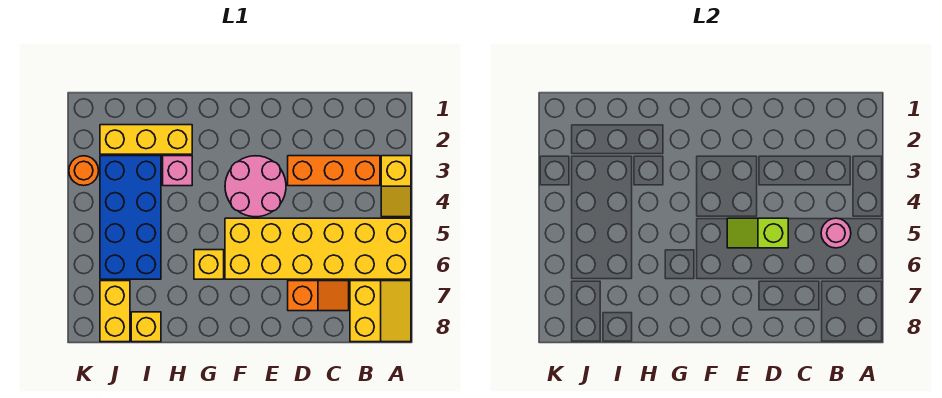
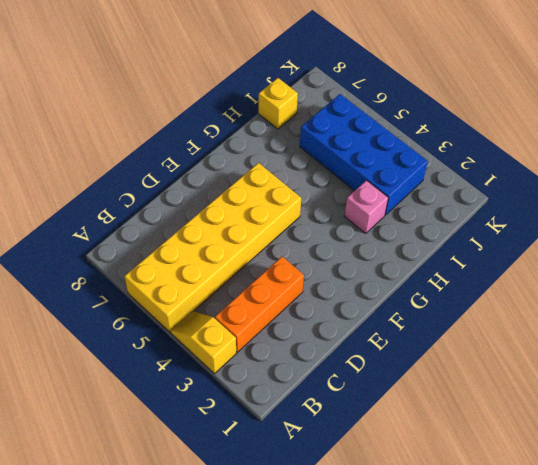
none -> yellow 2x2 slope [350,281,411,342]
none -> orange 1x2 slope [288,281,349,311]
none -> pink 2x2 round brick [225,156,286,217]

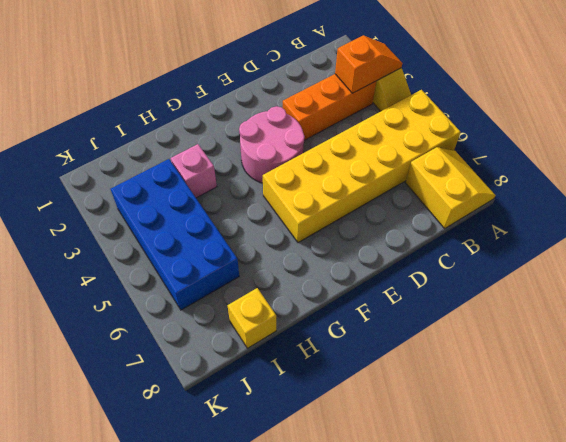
orange 1x2 slope [335,35,402,93] -> orange 1x2 slope moved to [288,281,349,311]
none -> yellow 1x1 brick [194,250,224,279]
none -> yellow 1x3 brick [100,125,192,154]
none -> yellow 1x2 brick [100,281,130,342]

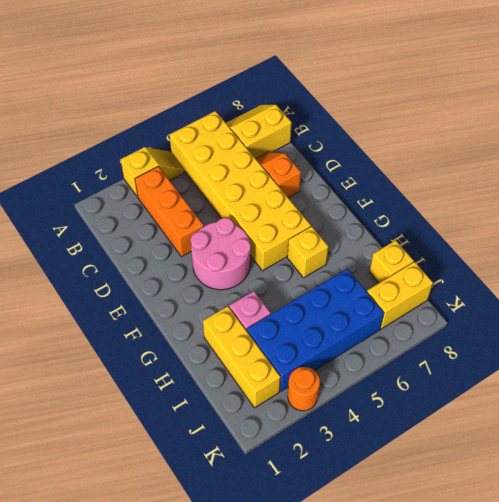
none -> pink 1x1 round brick [821,218,851,248]
none -> lime 1x2 slope [727,218,788,248]

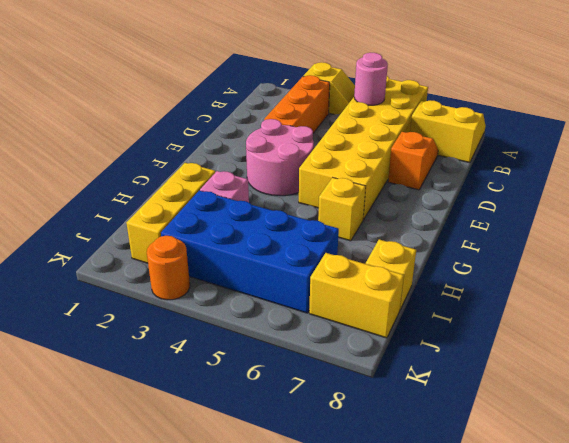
none -> lime 1x2 slope [727,218,788,248]

